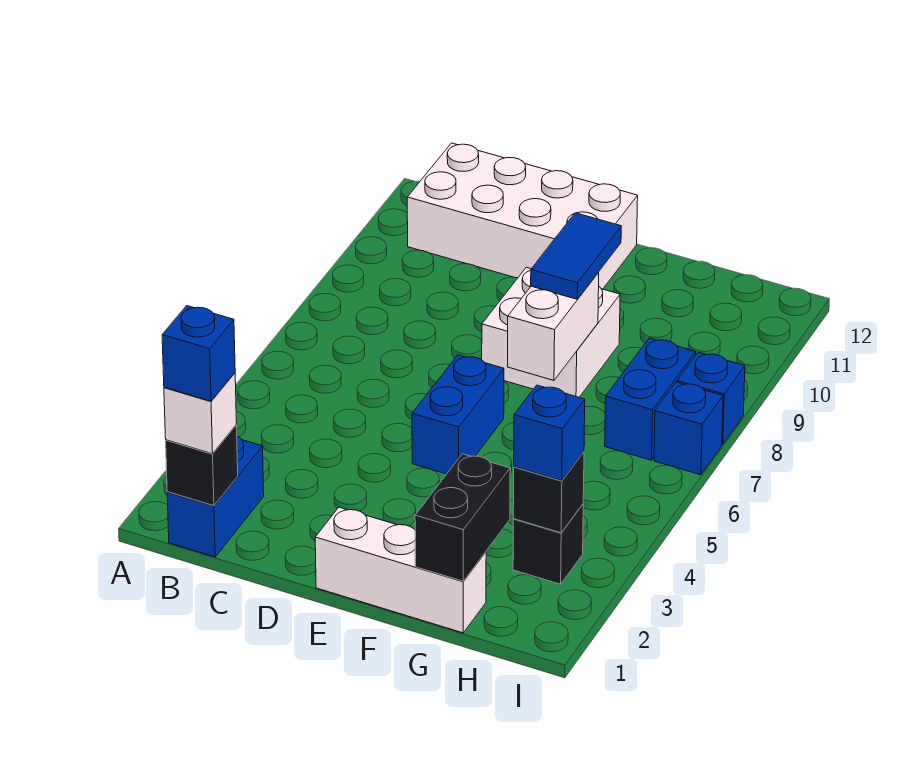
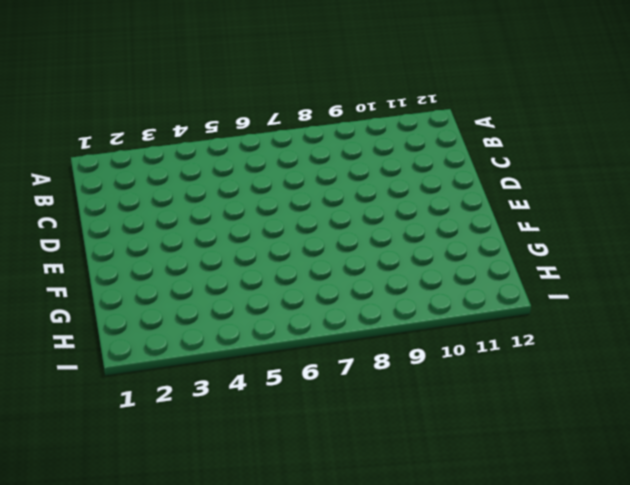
none -> blue 1x2 brick [167,436,264,557]
none -> white 2x4 brick [407,143,638,289]
none -> white 1x3 brick [315,507,486,633]

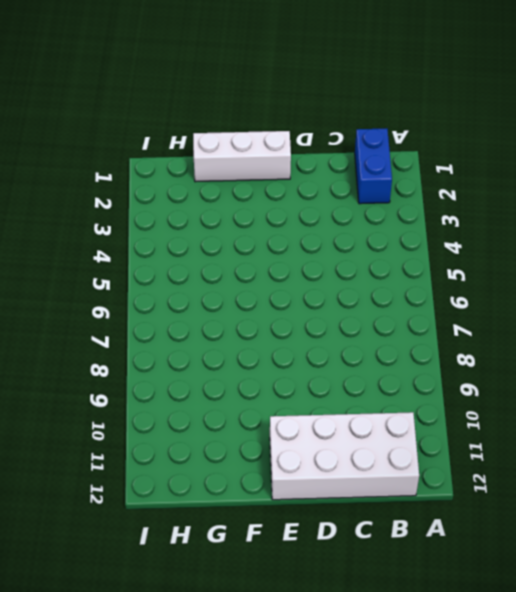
none -> blue 1x2 brick [412,355,504,474]
none -> white 2x2 brick [482,267,620,397]
none -> black 1x1 brick [513,504,583,584]

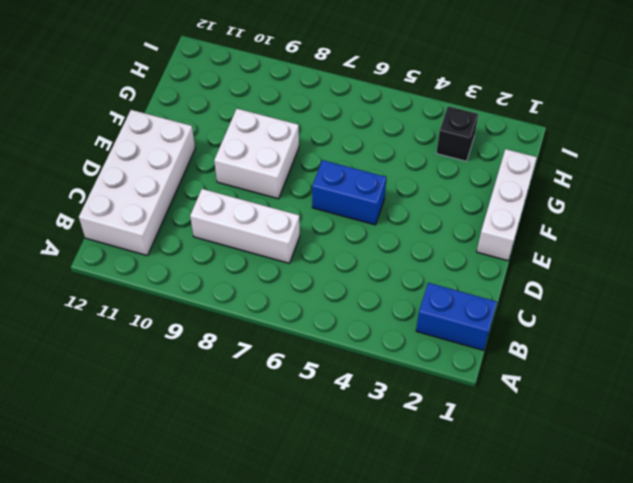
white 1x3 brick [190,189,300,263] -> none
none -> blue 1x2 brick [605,338,696,460]
none -> blue 1x1 brick [654,382,723,475]
none -> blue 1x1 brick [677,352,745,444]

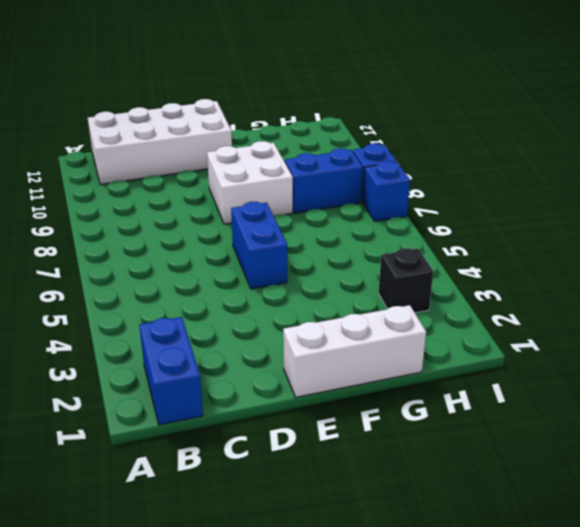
blue 1x2 brick [285,148,363,213] -> blue 1x2 brick turned to [605,338,696,460]
none -> black 1x1 brick [166,425,238,506]
none -> white 1x2 brick [508,273,599,380]
none -> black 1x2 brick [415,454,510,581]

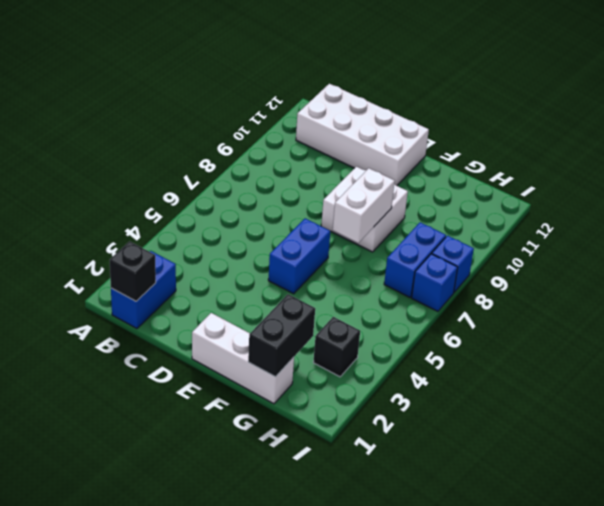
none -> black 1x1 brick [513,452,584,533]
none -> white 1x1 brick [164,373,237,454]
none -> blue 1x2 tile [531,213,621,299]

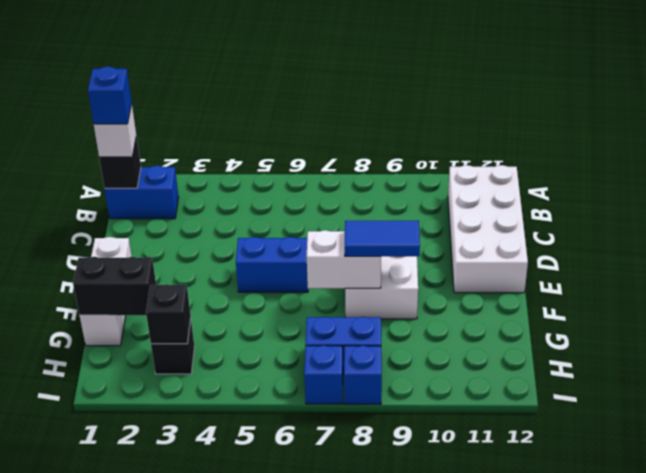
none -> blue 1x1 brick [514,385,585,481]

